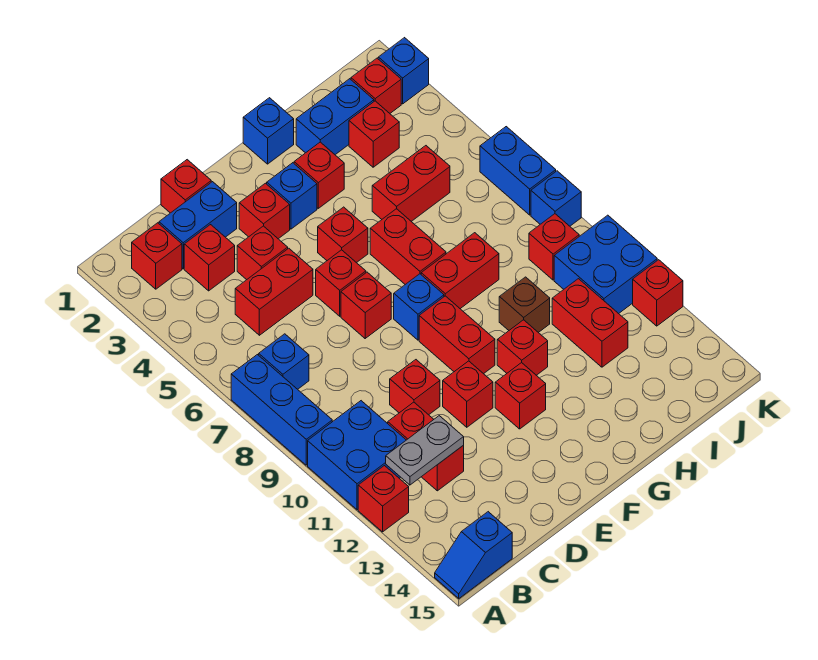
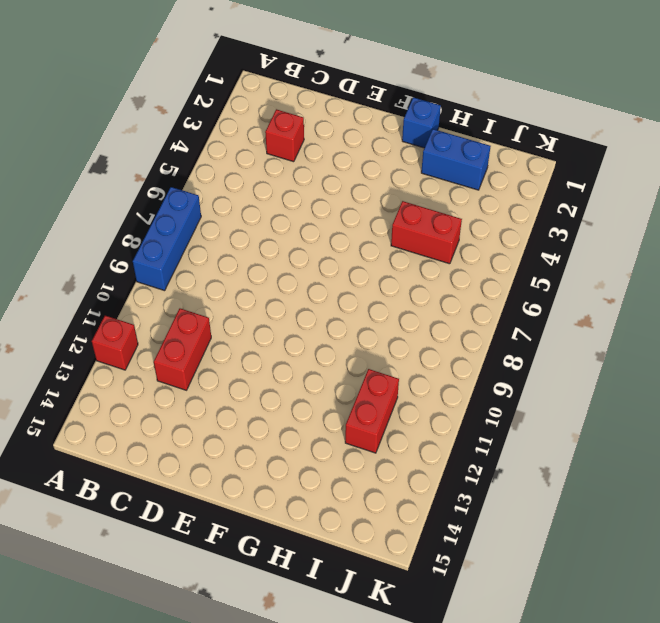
none -> blue 2x2 brick [308,401,406,510]
none -> blue 1x2 slope [435,512,512,598]
none -> red 1x1 brick [132,223,182,289]
none -> blue 1x1 brick [259,334,309,389]

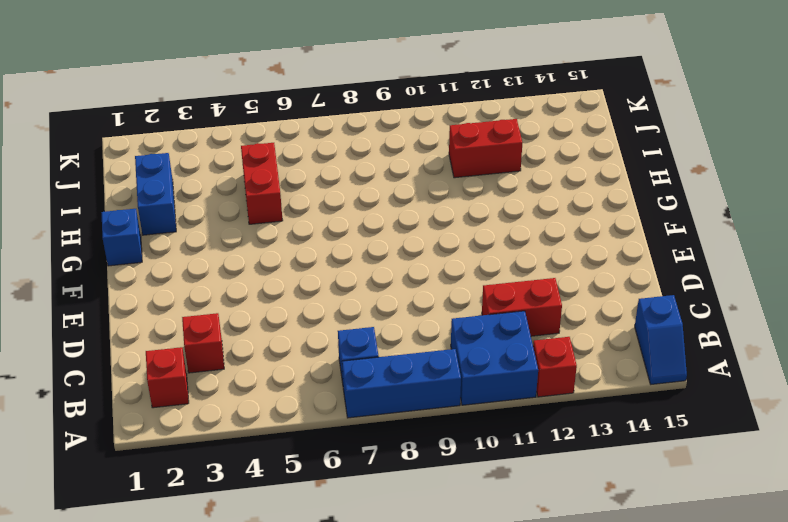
none -> blue 1x2 brick [159,182,237,269]
none -> red 1x2 brick [235,248,313,335]
none -> red 1x1 brick [161,160,211,213]
none -> red 1x1 brick [237,226,288,280]

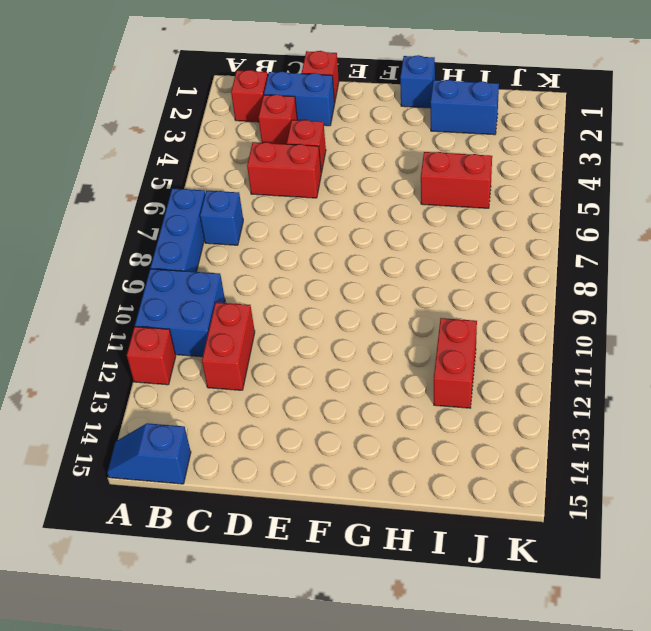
none -> red 1x1 brick [390,360,440,415]
none -> red 1x1 brick [239,183,290,239]
none -> red 1x1 brick [316,250,366,316]
none -> red 1x1 brick [341,272,391,338]

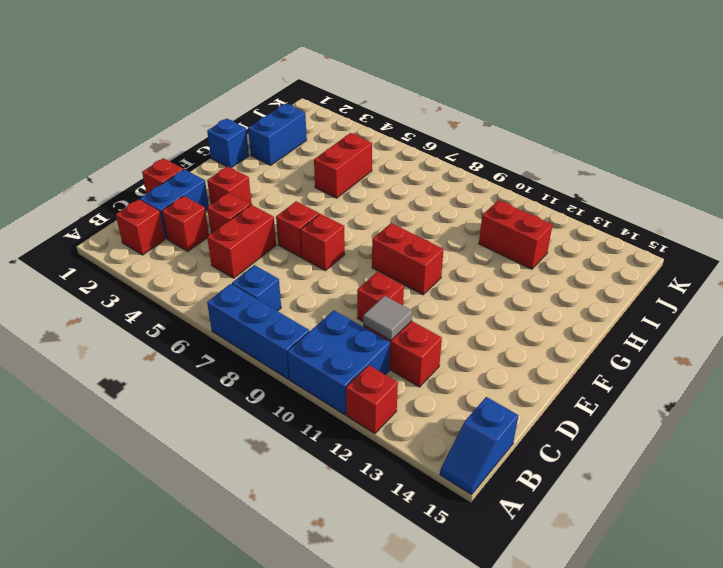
grey 1x1 tile [363,296,412,340] -> none
none -> red 1x1 brick [443,361,493,427]
none -> blue 1x1 brick [267,163,317,229]
none -> red 1x1 brick [318,207,368,263]
none -> blue 1x1 brick [394,274,444,340]

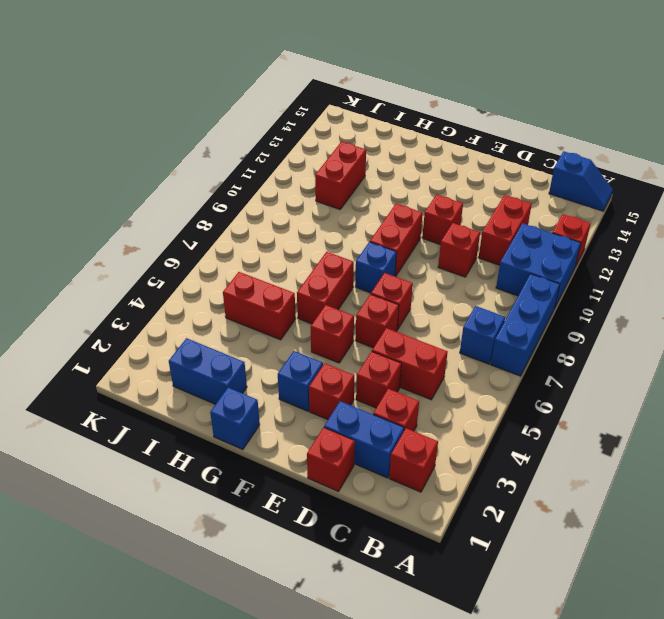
none -> red 1x1 brick [495,363,546,429]
none -> red 1x1 brick [294,142,344,208]
none -> red 1x2 brick [421,233,499,309]
none -> red 1x1 brick [497,320,548,375]

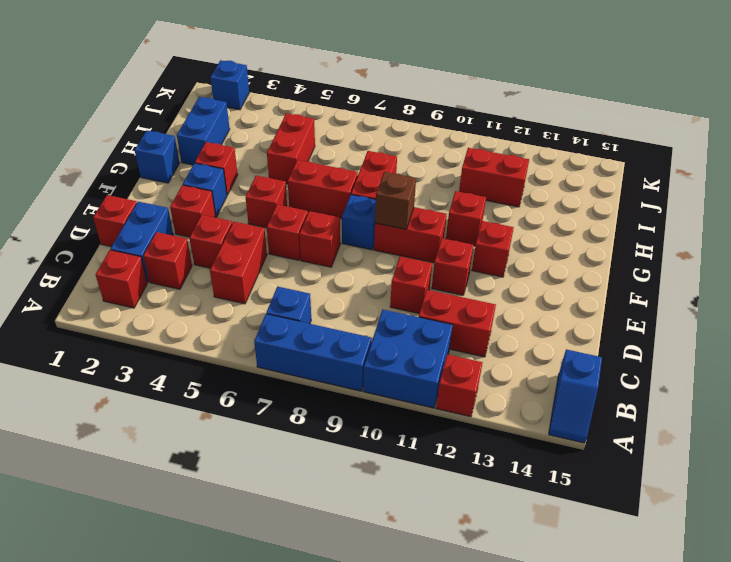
brown 1x1 brick [375,172,416,229] -> brown 1x1 brick moved to [499,277,550,333]
none -> red 1x1 brick [349,101,399,167]
none -> red 1x1 brick [351,58,401,113]
none -> red 1x1 brick [529,214,579,280]
none -> blue 2x2 brick [554,215,657,314]

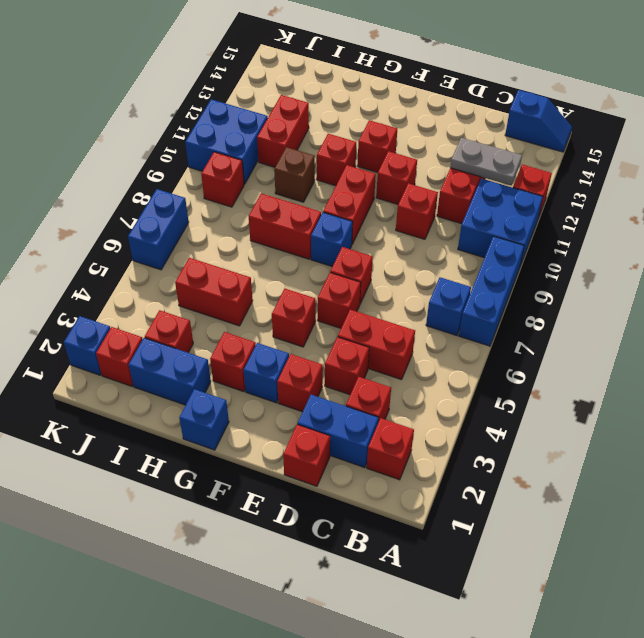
none -> red 1x2 brick [370,209,446,284]
none -> blue 1x1 brick [531,171,581,226]
none -> red 1x1 brick [633,260,683,326]

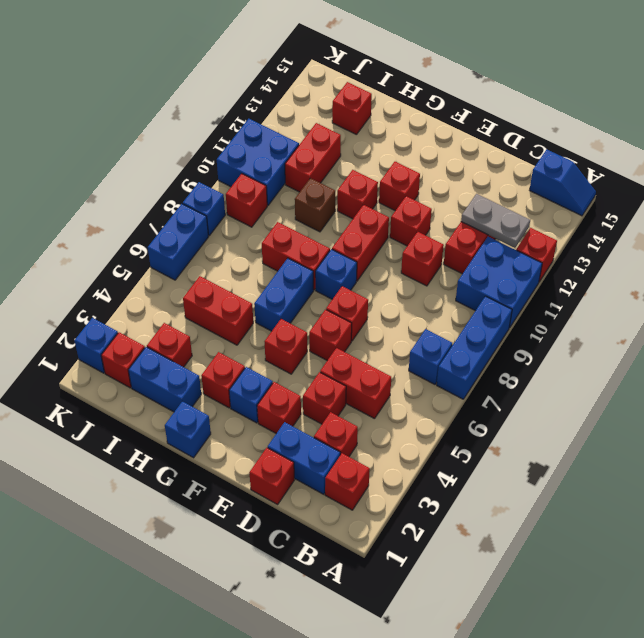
blue 1x2 brick [254,258,314,331] -> red 1x2 brick [370,209,446,284]
red 1x1 brick [332,82,372,135] -> red 1x1 brick moved to [633,260,683,326]

